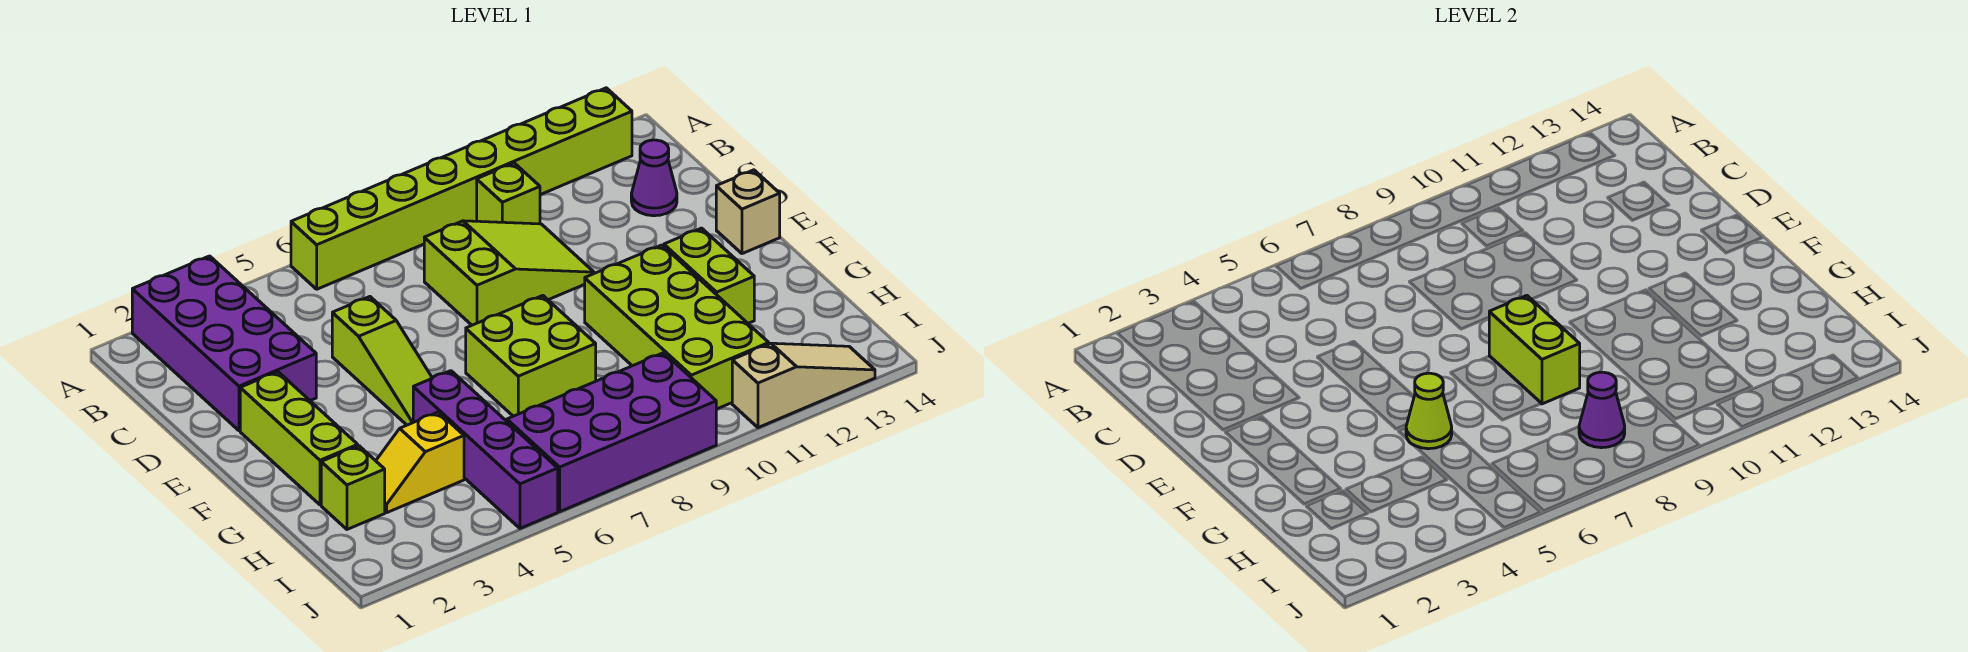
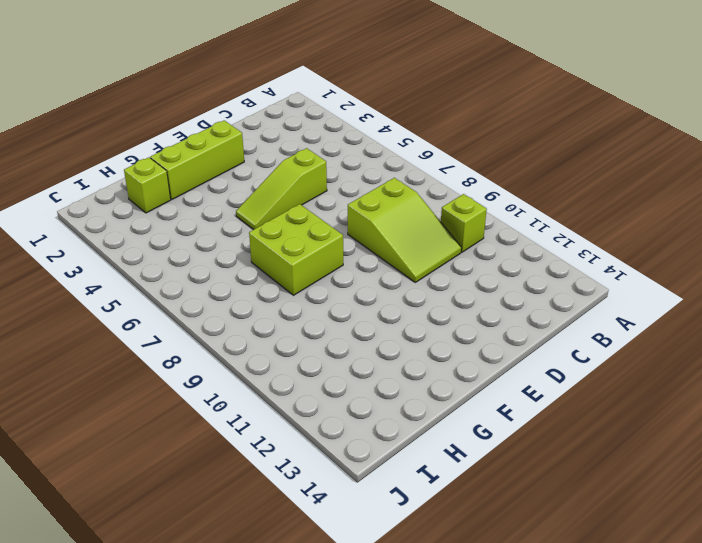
none -> purple 2x4 brick [132,256,316,431]
none -> lime 1x8 brick [291,88,632,289]
none -> purple 1x1 cone [631,140,677,216]

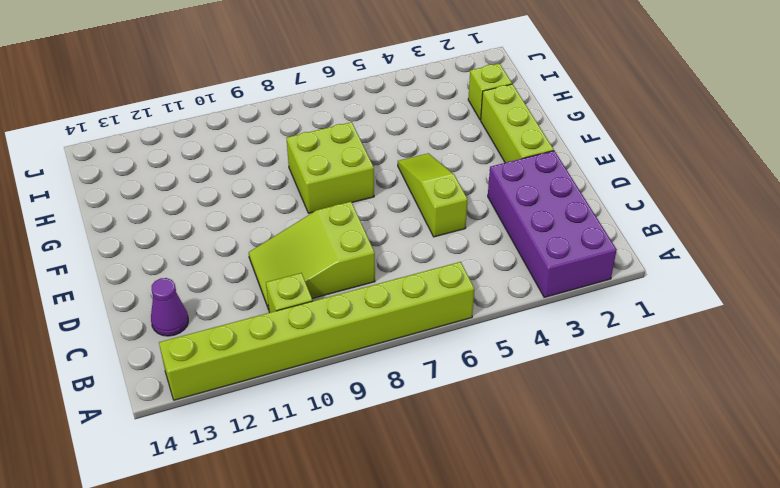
none -> tan 1x1 brick [716,170,780,254]
none -> lime 2x4 brick [585,245,769,409]
none -> lime 1x2 brick [664,228,754,323]

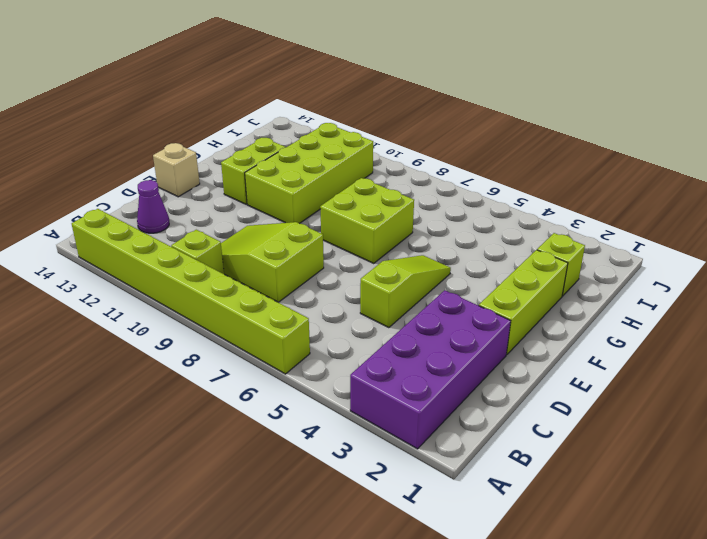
none -> purple 1x4 brick [413,371,558,528]
none -> yellow 1x2 slope [376,412,464,513]
none -> purple 2x4 brick [507,353,716,511]

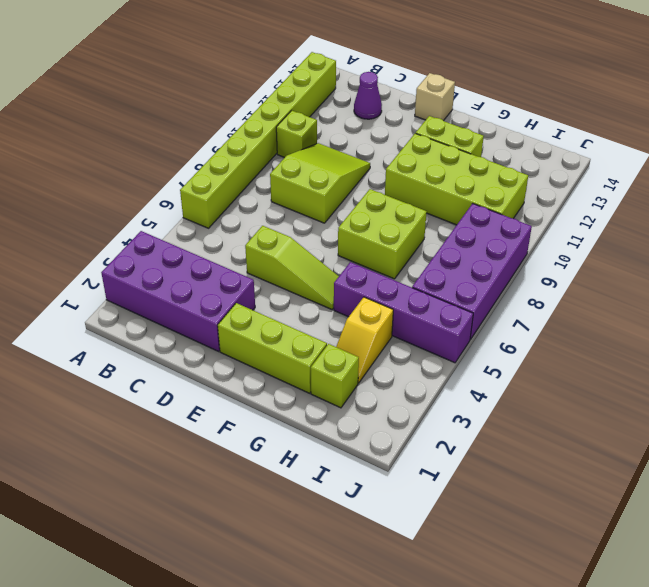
none -> tan 1x3 slope [732,343,875,428]
none -> lime 1x2 brick [1489,296,1580,404]
none -> lime 1x1 cone [1406,373,1452,449]

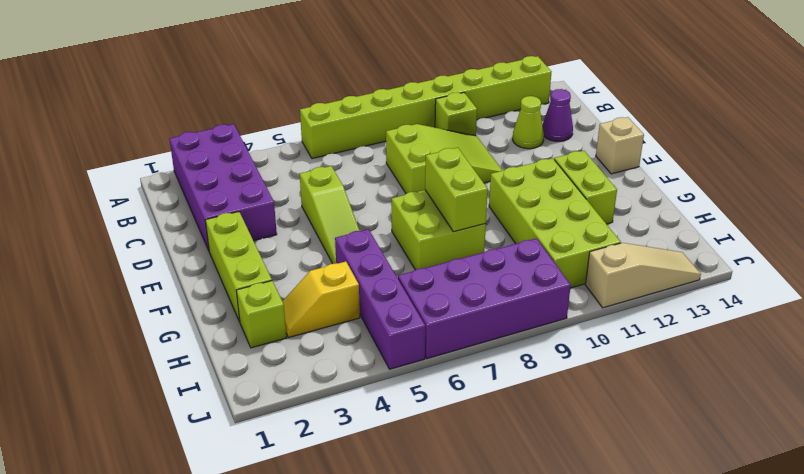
lime 1x1 cone [513,96,544,149] -> lime 1x1 cone moved to [1406,373,1452,449]
none -> purple 1x1 cone [1579,372,1625,448]

